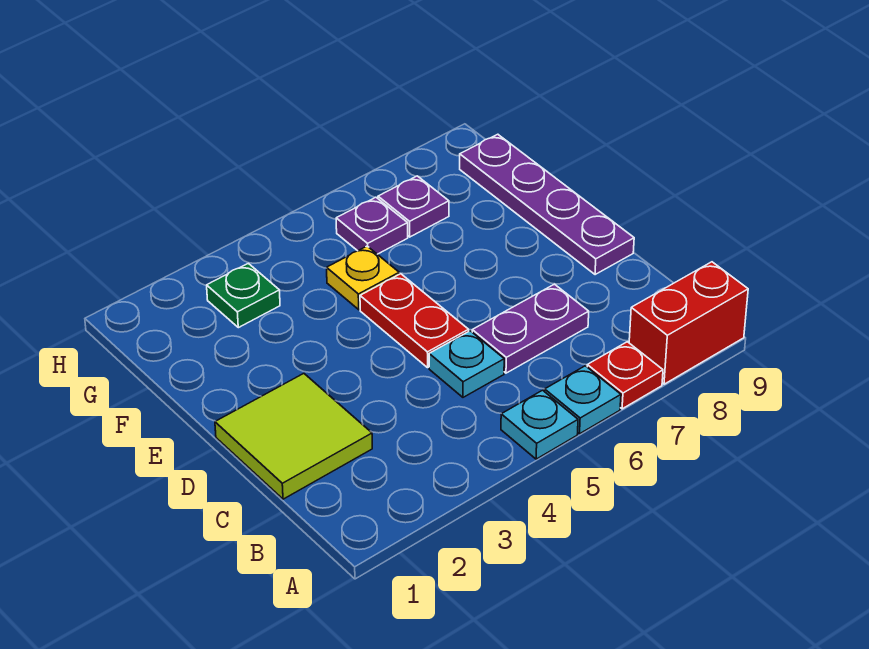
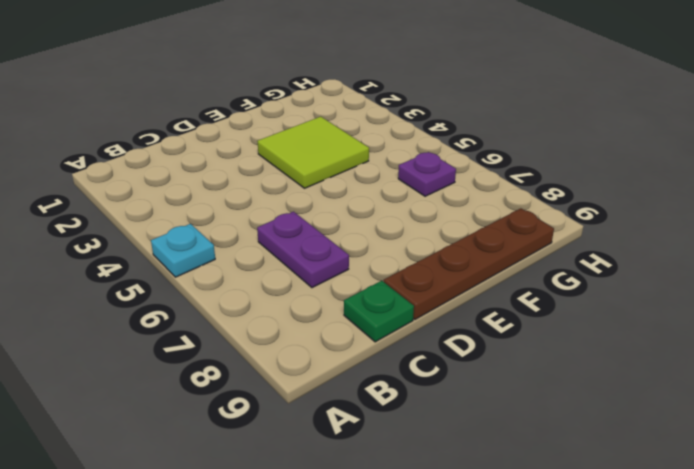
green 1x1 plate [344,281,414,342] -> green 1x1 plate moved to [207,263,280,328]
brown 1x4 plate [384,208,554,319] -> purple 1x4 plate [460,134,634,275]
lime 2x2 tile [257,117,369,188] -> lime 2x2 tile moved to [215,373,372,499]
none -> cyan 1x1 plate [545,366,621,434]
none -> red 1x1 plate [587,342,663,409]
none -> red 1x2 brick [629,262,748,384]

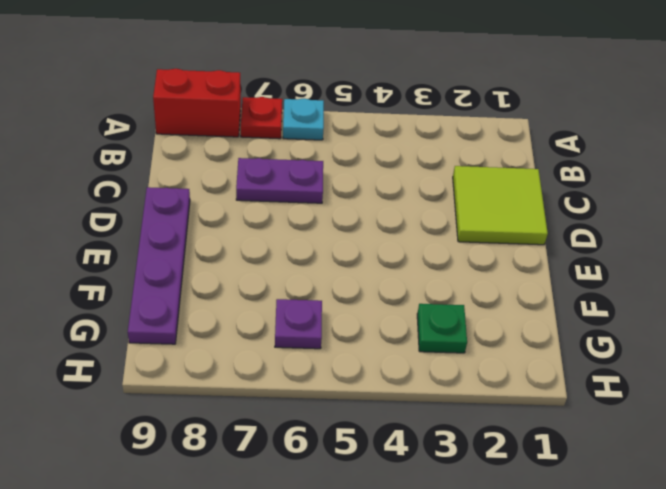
none -> cyan 1x1 plate [501,390,578,459]
none -> cyan 1x1 plate [429,331,504,397]
none -> red 1x2 plate [360,274,469,368]

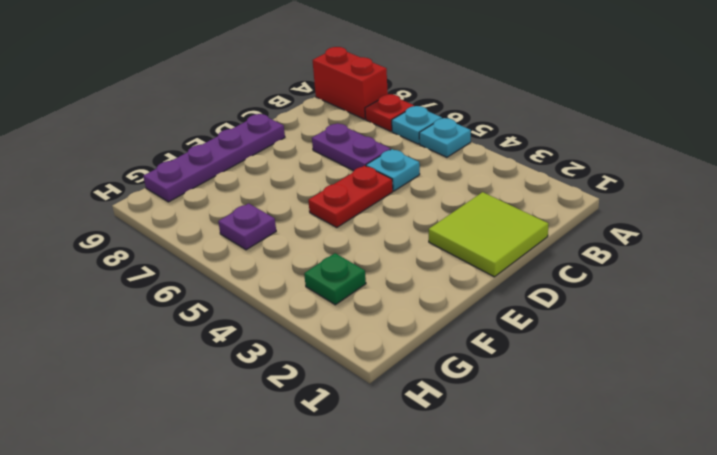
none -> yellow 1x1 plate [327,246,399,310]
none -> purple 1x1 plate [378,176,449,237]

